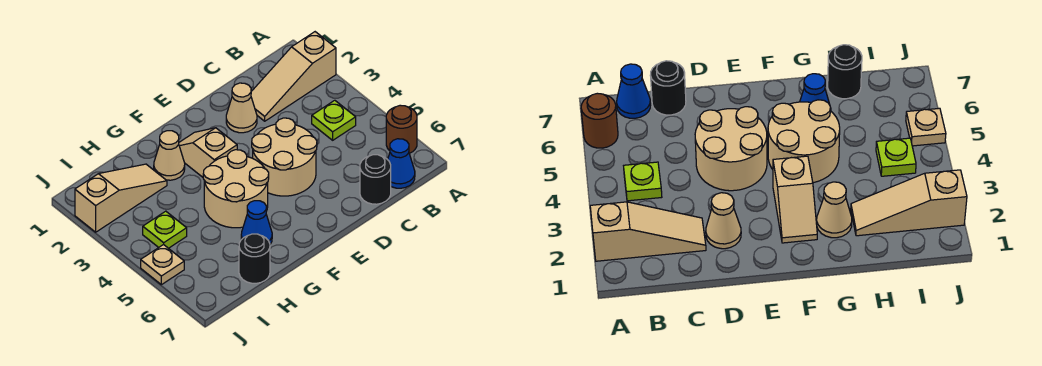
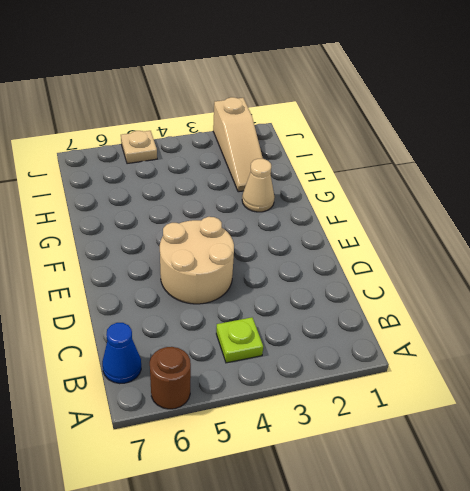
none -> tan 1x3 slope [251,32,336,121]
none -> black 1x1 round brick [360,155,391,204]
none -> tan 1x1 cone [226,83,257,133]

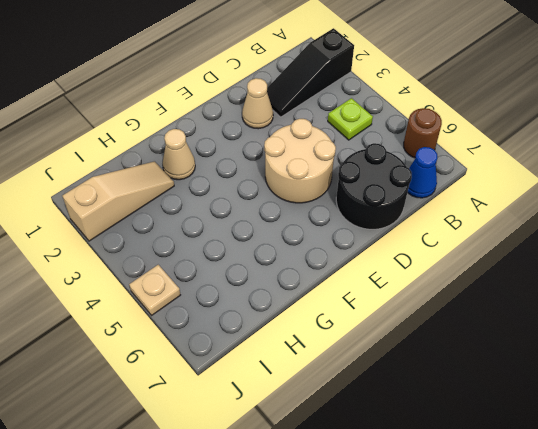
black 1x3 slope [267,28,354,117] -> tan 1x3 slope [251,32,336,121]
black 2x2 round brick [336,143,412,229] -> black 1x1 round brick [360,155,391,204]
none -> tan 1x2 slope [179,128,237,177]
none -> tan 2x2 round brick [203,150,269,228]
none -> blue 1x1 cone [241,201,272,244]

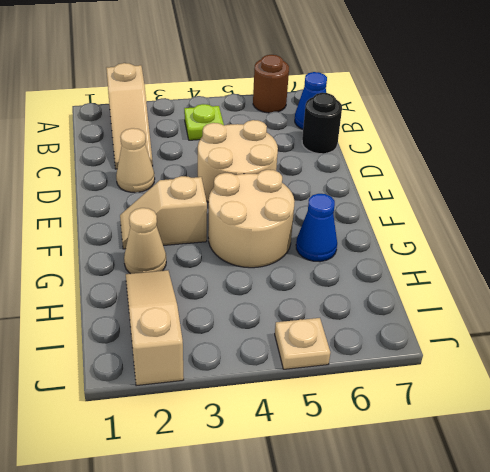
none -> black 1x1 round brick [239,234,270,283]
none -> lime 1x1 plate [143,211,187,248]

